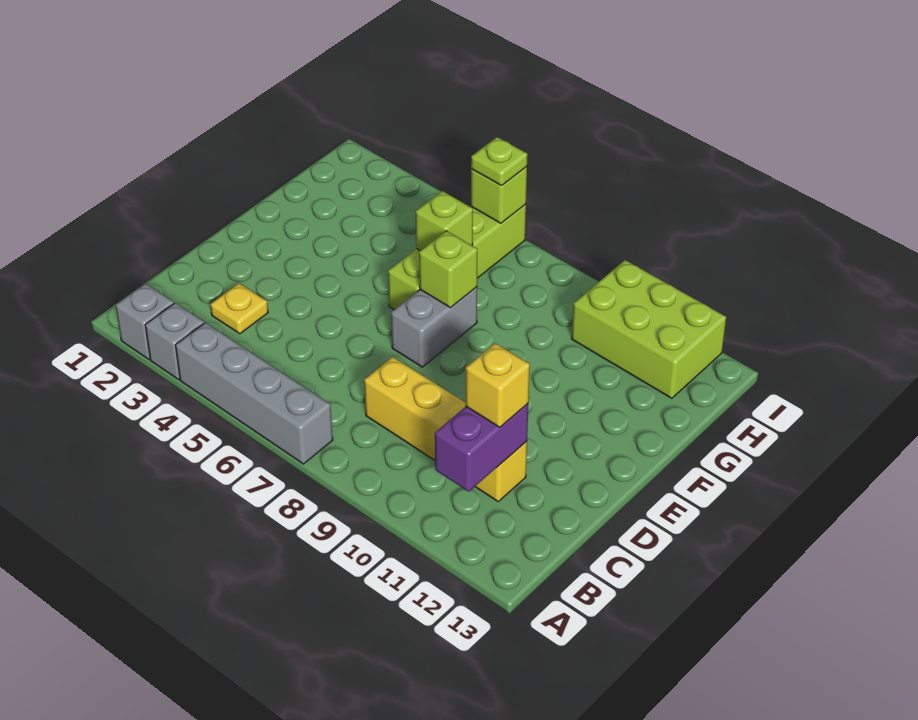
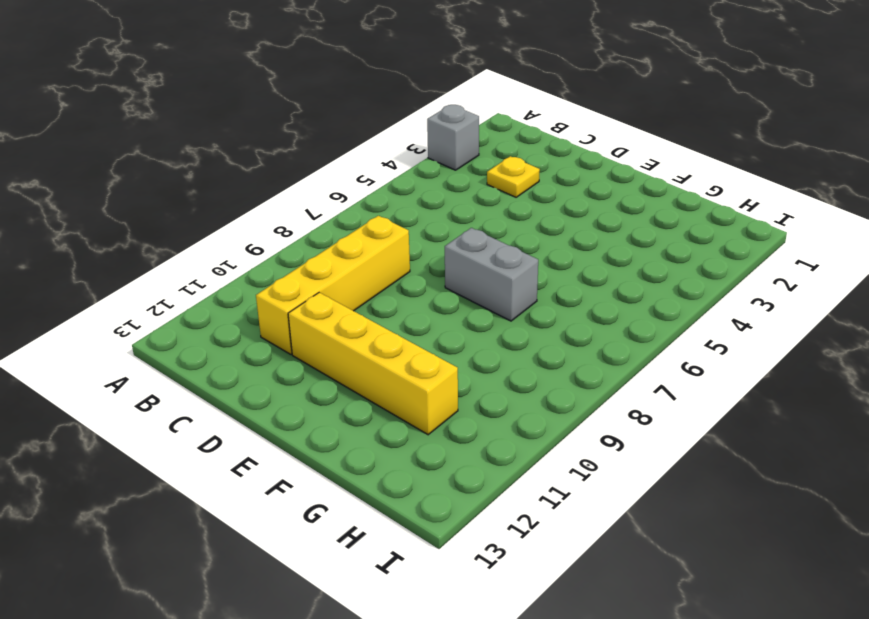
yellow 1x4 brick [288,293,458,435] -> none
none -> grey 1x1 brick [116,283,174,359]
none -> grey 1x4 brick [176,323,333,464]
none -> lime 1x4 brick [388,204,526,309]

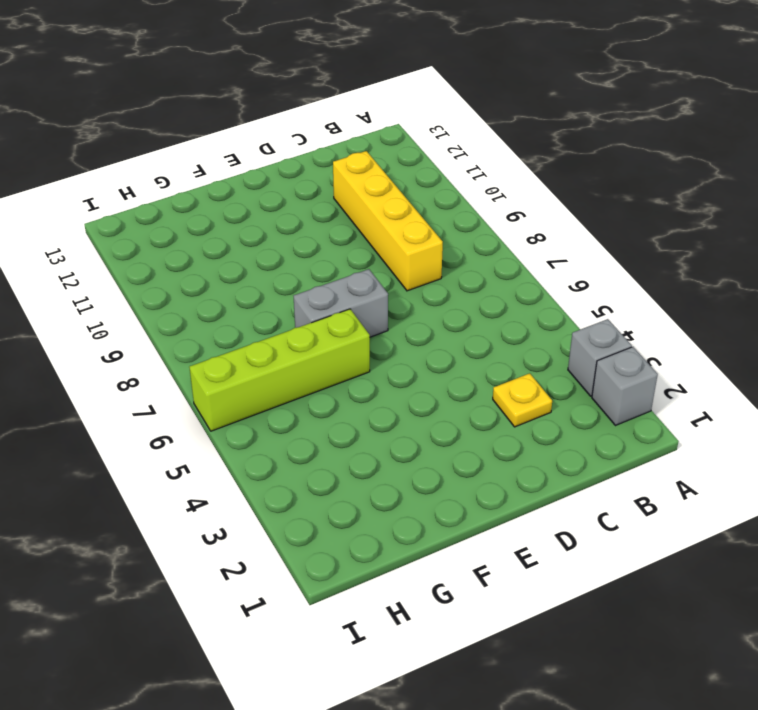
none -> grey 1x4 brick [176,323,333,464]
none -> lime 2x3 brick [572,260,726,398]
none -> purple 1x2 brick [435,404,528,492]

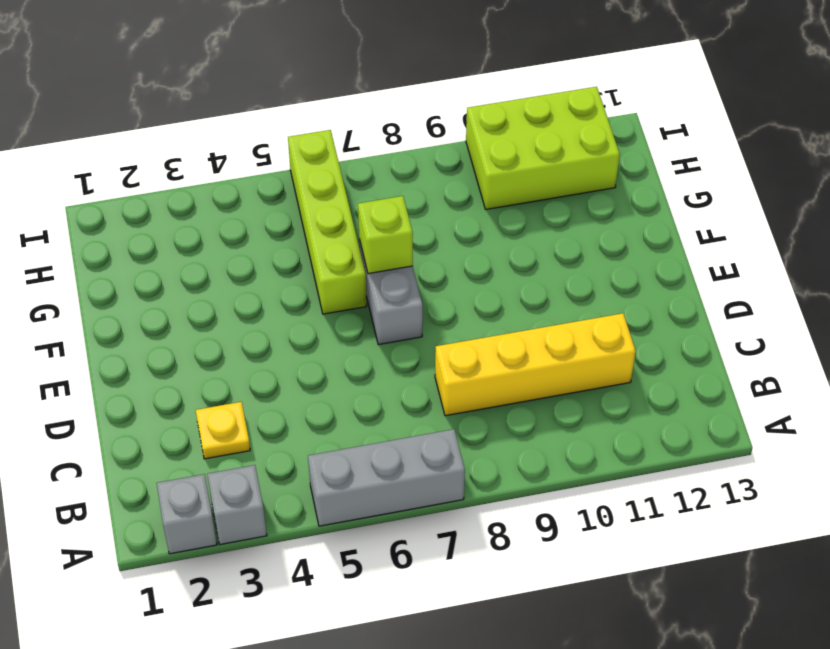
grey 1x3 brick [308,429,465,526] -> grey 1x4 brick [176,323,333,464]
none -> purple 1x2 brick [435,404,528,492]
none -> lime 1x1 brick [416,191,473,251]
none -> lime 1x1 brick [471,167,527,223]

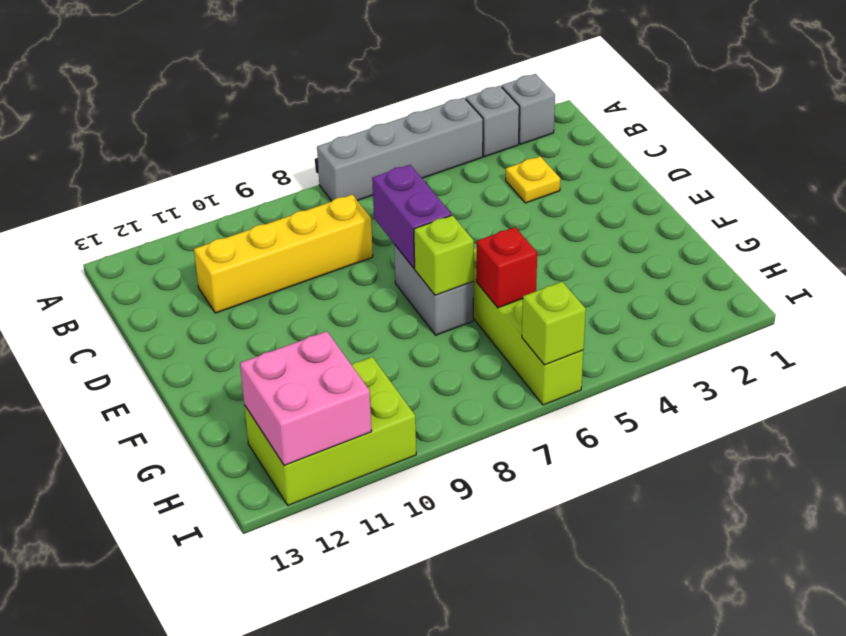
purple 1x2 brick [372,165,452,268] -> purple 1x2 brick moved to [435,404,528,492]
red 1x1 brick [476,227,537,308] -> lime 1x1 brick [416,191,473,251]
pink 2x2 brick [240,331,372,465] -> none
none -> yellow 1x1 brick [466,343,530,427]
none -> lime 1x1 plate [471,137,528,186]

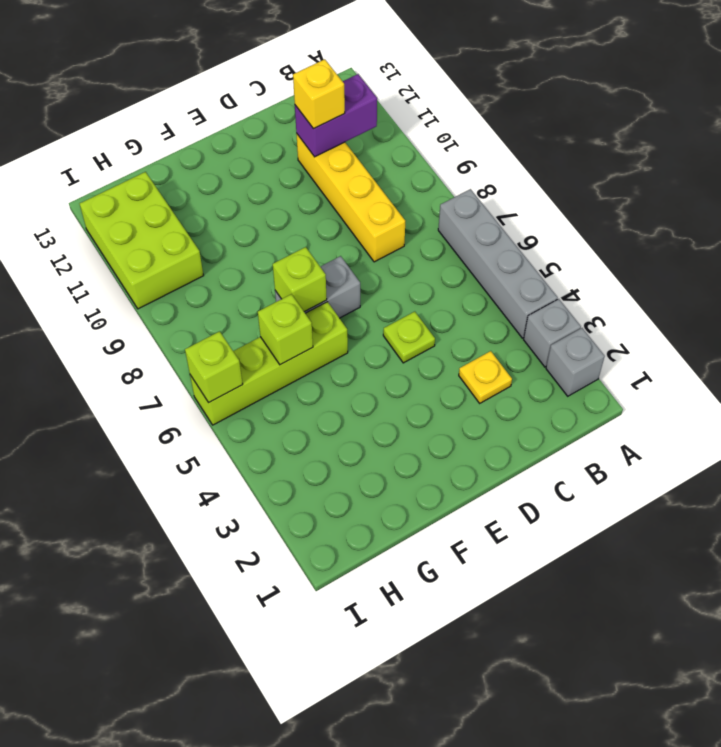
lime 1x1 plate [383,312,435,363] -> lime 1x1 plate moved to [471,137,528,186]

